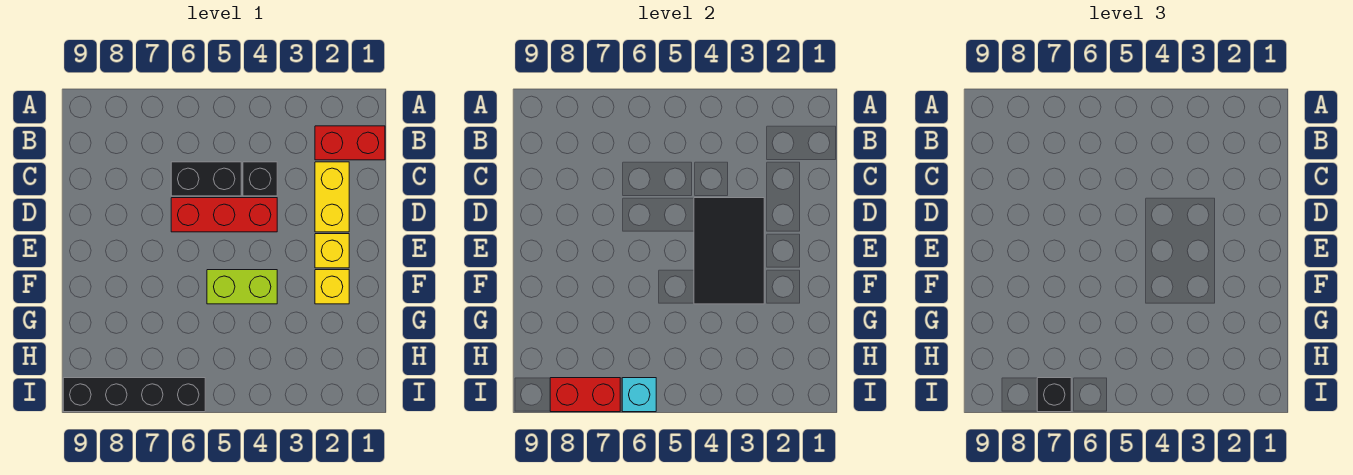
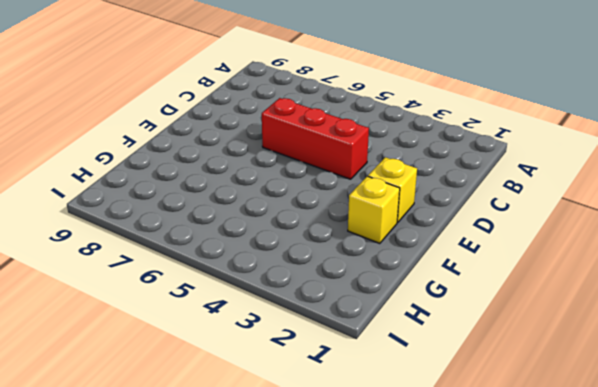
none -> red 1x2 brick [315,126,385,160]
none -> yellow 1x2 brick [315,162,349,232]
none -> black 1x1 brick [243,162,277,196]

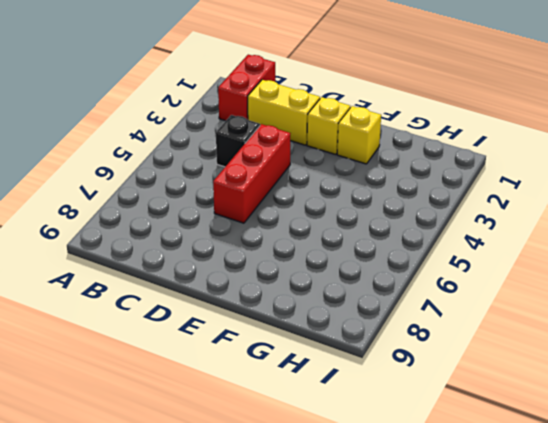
none -> black 1x2 brick [171,162,241,196]
none -> lime 1x2 brick [207,270,277,304]
none -> black 1x4 brick [63,378,205,412]

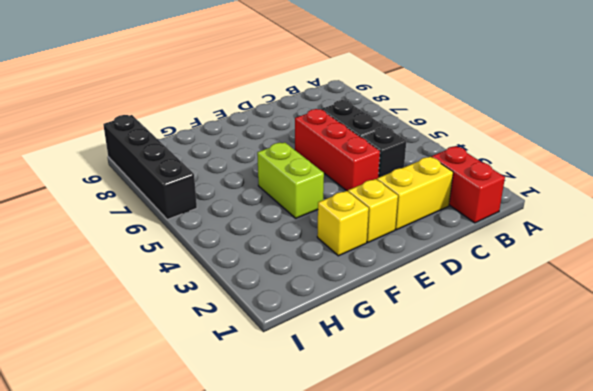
none -> black 2x3 tile [694,198,764,304]
none -> cyan 1x1 brick [622,378,656,412]
none -> red 1x2 brick [550,378,620,412]

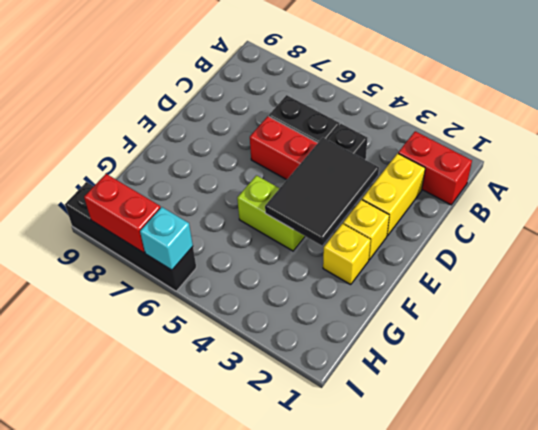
none -> black 1x1 brick [1037,378,1071,412]

